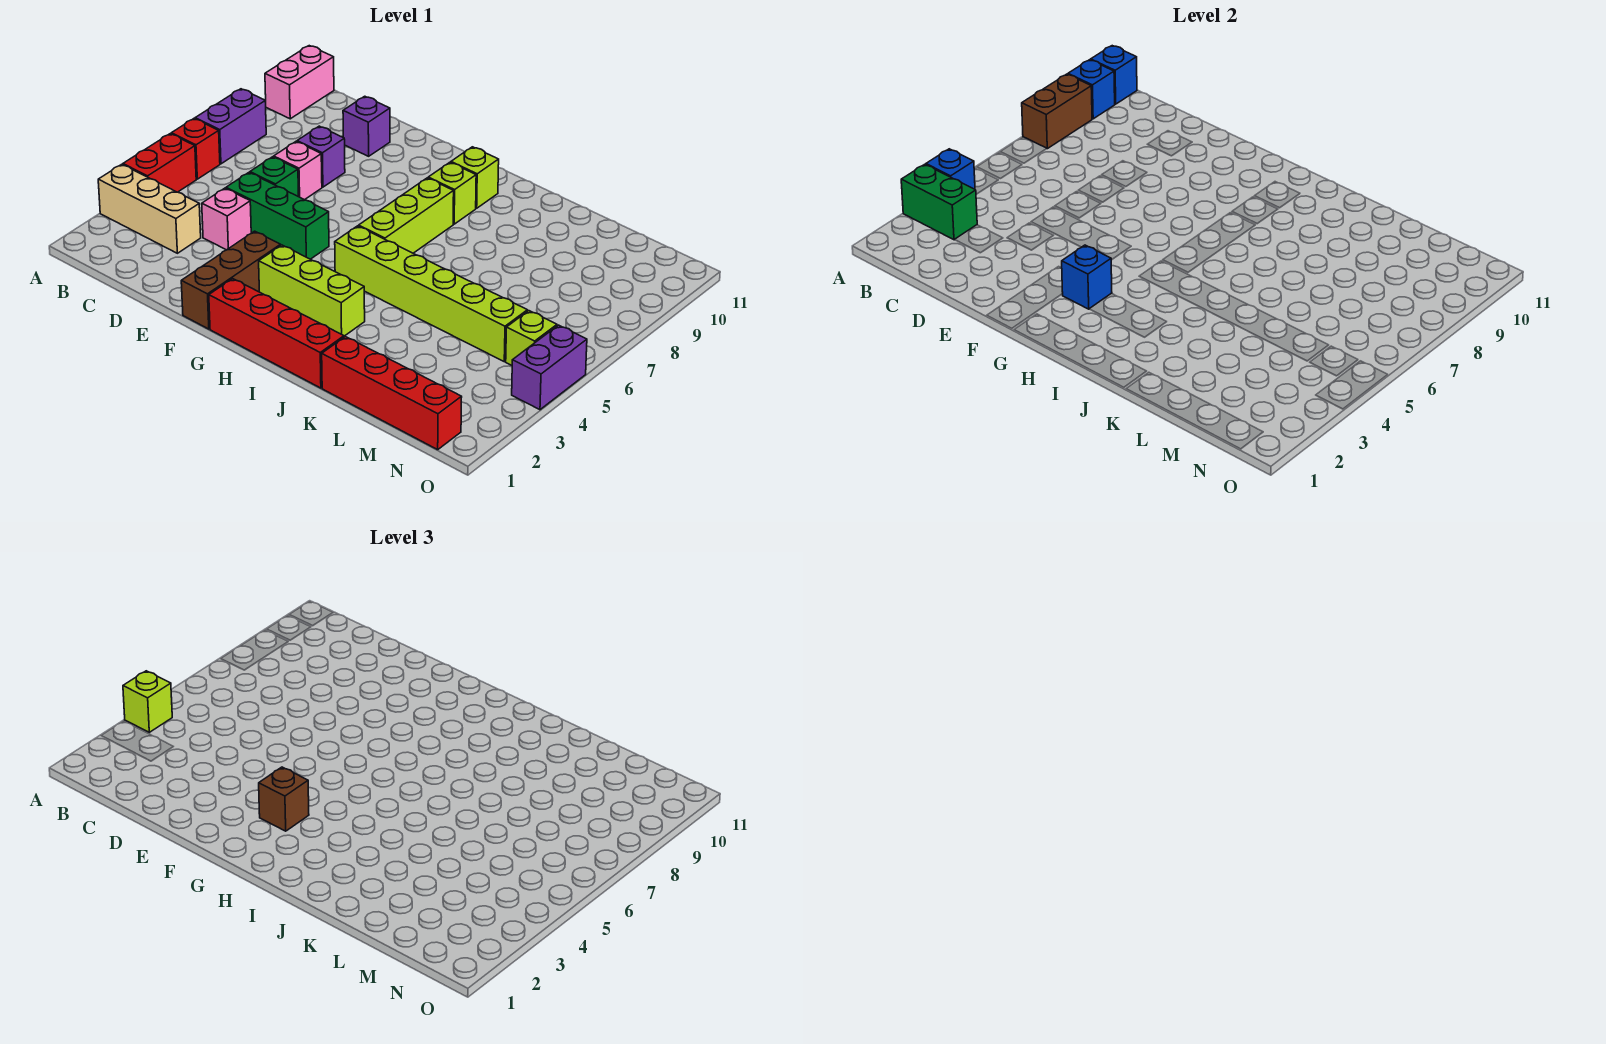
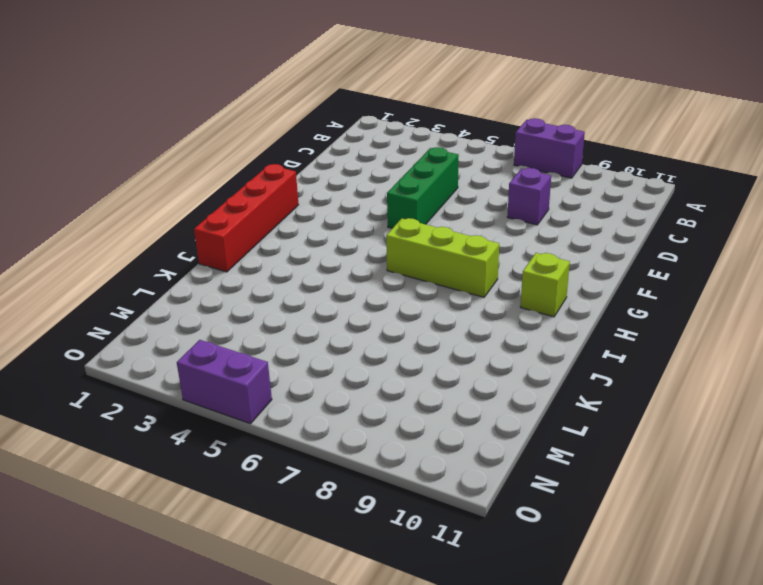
none -> tan 1x3 brick [98,164,201,253]
none -> red 1x2 brick [123,134,196,192]
none -> red 1x1 brick [171,119,220,179]

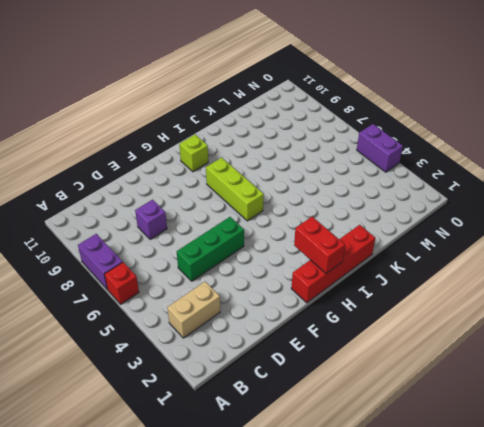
tan 1x2 brick [167,282,220,338] -> tan 1x3 brick [98,164,201,253]
red 1x2 brick [294,217,345,274] -> red 1x2 brick moved to [123,134,196,192]
none -> pink 1x2 brick [265,46,334,119]
none -> pink 1x1 brick [202,188,251,250]
none -> green 1x1 brick [250,157,299,197]

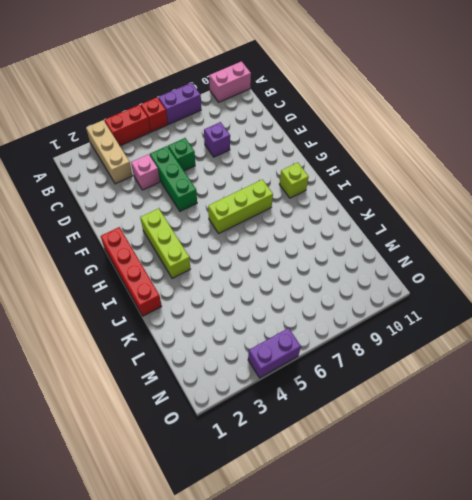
none -> pink 1x1 brick [274,142,322,200]
none -> purple 1x1 brick [343,96,390,156]
none -> brown 1x3 brick [181,231,281,329]

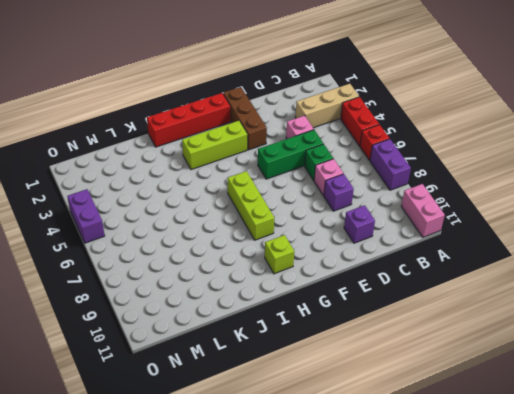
none -> lime 1x6 brick [335,226,527,361]
none -> lime 1x1 brick [428,162,476,224]
none -> red 1x4 brick [322,337,462,450]

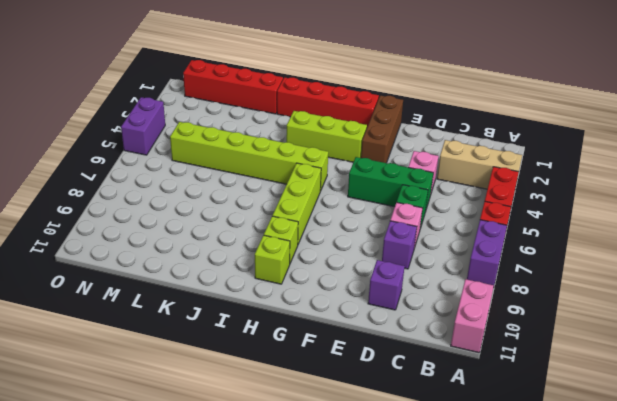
none -> lime 1x1 brick [506,311,557,365]
none -> green 1x2 brick [901,164,977,240]
none -> blue 1x1 brick [926,149,975,189]

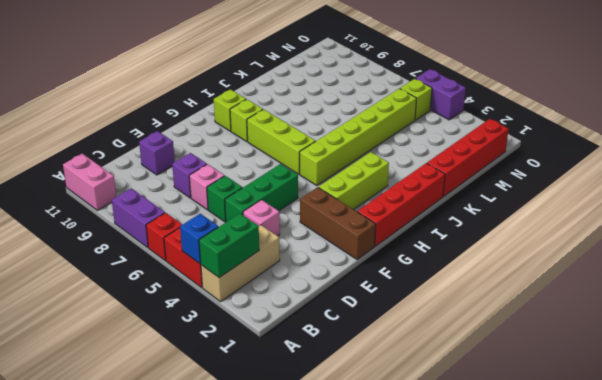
none -> brown 1x2 brick [1022,74,1092,149]
none -> blue 1x1 brick [1068,60,1115,119]
none -> blue 1x1 brick [1091,46,1137,104]

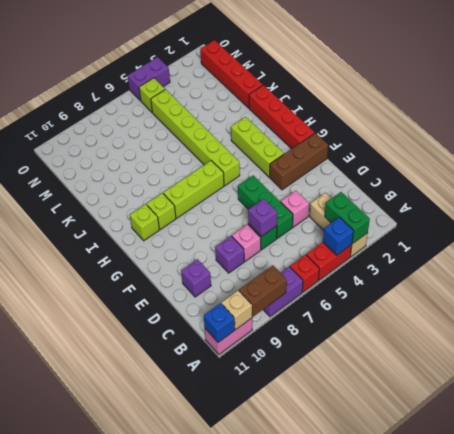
tan 1x1 brick [222,290,252,330] -> blue 1x1 brick [1068,60,1115,119]
purple 1x1 brick [248,199,277,237] -> none
none -> blue 1x1 brick [1062,245,1112,309]
none -> lime 1x1 brick [123,671,172,732]
none -> brown 1x1 brick [259,767,309,831]

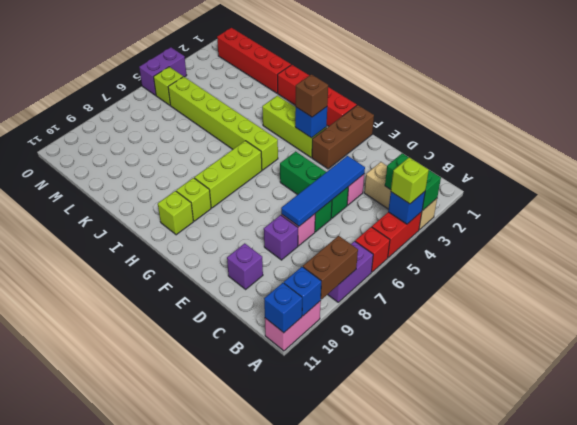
blue 1x4 tile [281,156,365,226] -> none

